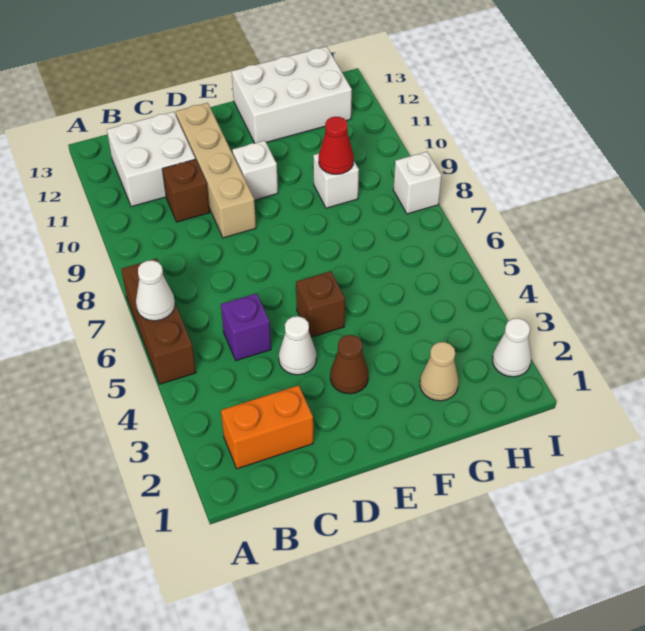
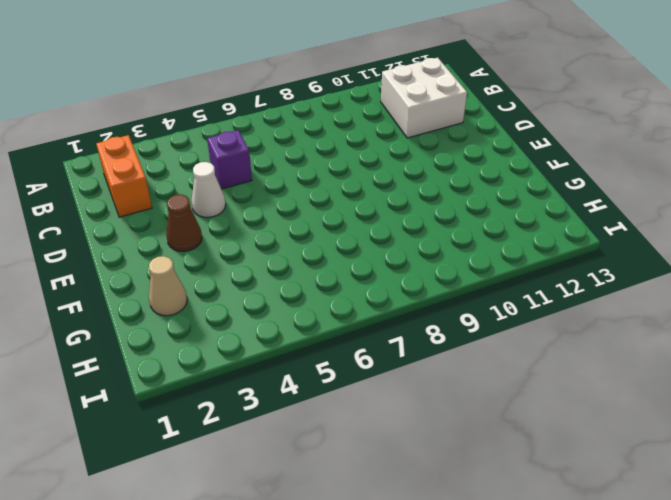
none -> brown 1x3 brick [121,258,196,384]
none -> brown 1x1 brick [162,159,210,222]
none -> tan 1x4 brick [176,103,256,238]

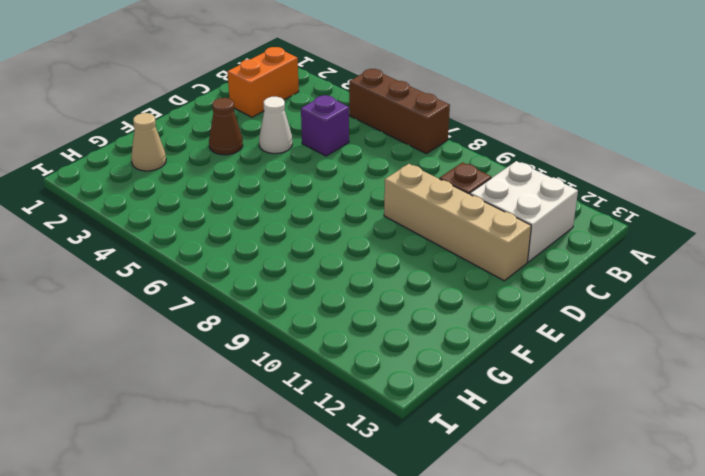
none -> brown 1x1 brick [296,271,345,337]
none -> white 1x1 brick [232,141,278,200]
none -> white 2x3 brick [232,47,352,143]

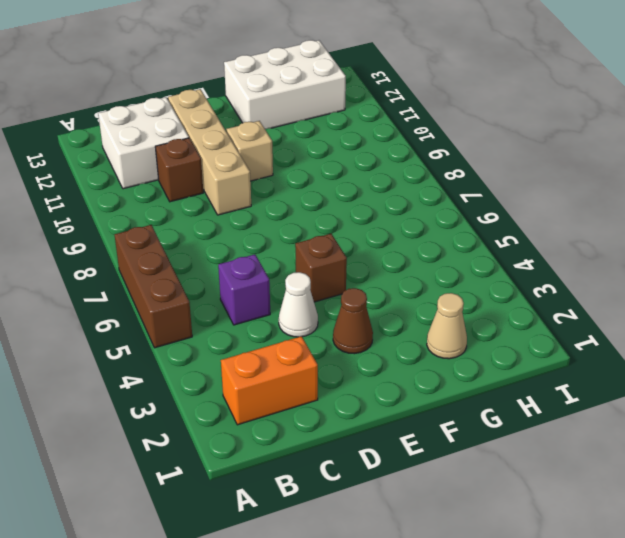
tan 1x1 brick [226,121,273,181] -> white 1x1 brick [232,141,278,200]
none -> white 1x1 brick [313,153,359,208]
none -> white 1x1 cone [493,318,531,377]
none -> white 1x1 brick [393,152,442,214]

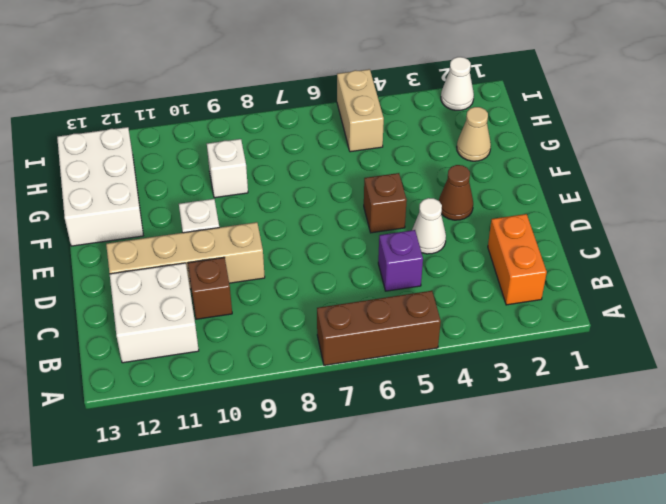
tan 1x2 brick [337,69,384,152] -> none
none -> white 1x1 brick [393,152,442,214]
none -> white 1x1 cone [136,260,175,321]
none -> red 1x1 cone [319,117,354,174]

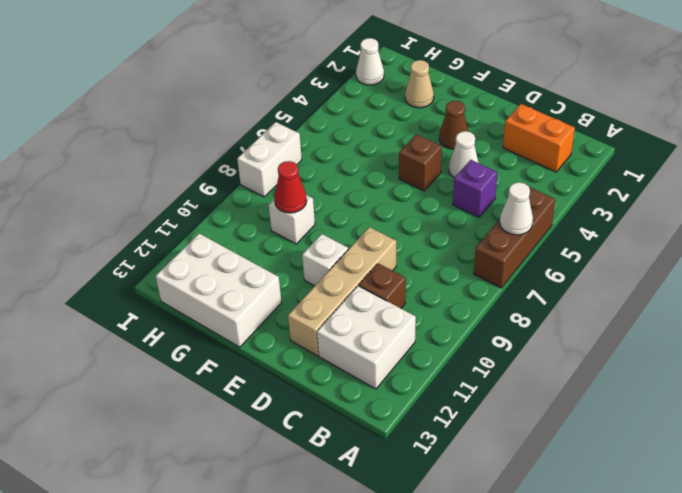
white 1x2 brick [237,122,302,197] -> white 1x1 brick [393,152,442,214]

